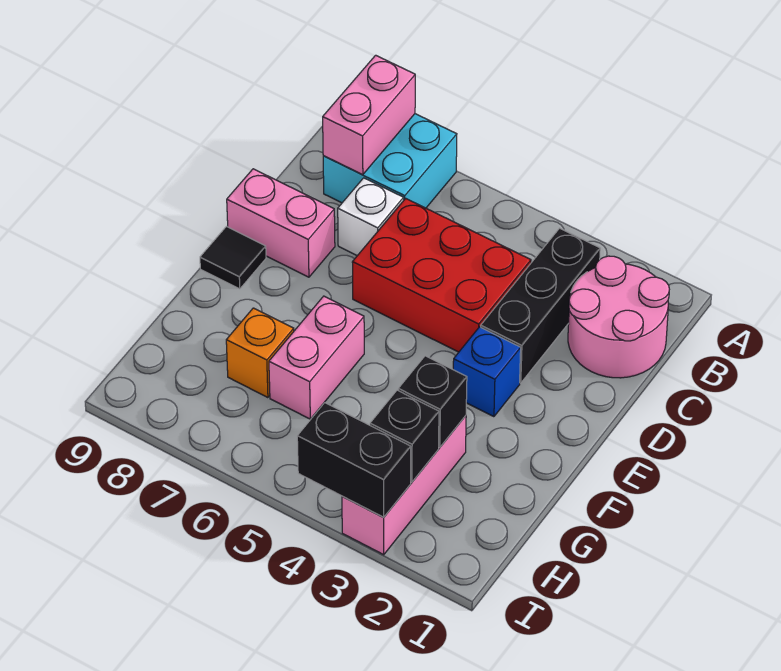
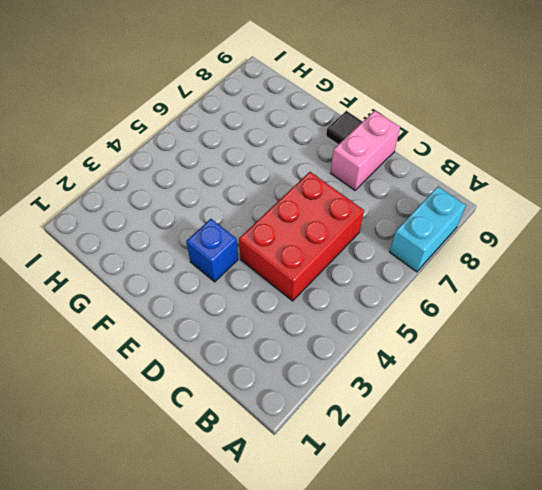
cyan 1x2 brick [390,187,466,272] -> cyan 2x2 brick [323,114,457,208]
none -> pink 2x2 round brick [568,256,669,378]
none -> black 1x3 brick [481,228,600,383]
none -> white 1x1 brick [338,178,404,256]

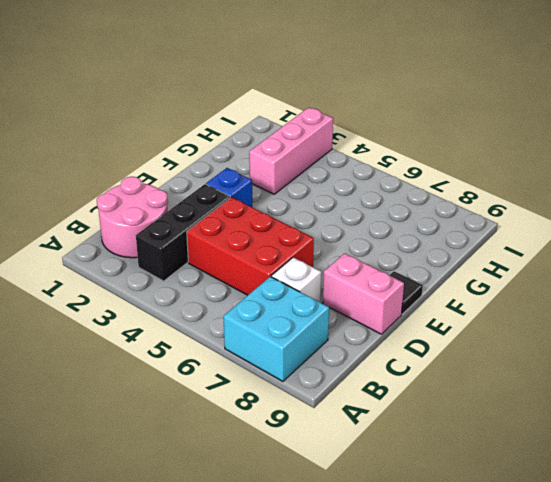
none -> pink 1x2 brick [269,296,364,419]
none -> orange 1x1 brick [226,308,294,398]
none -> pink 1x2 brick [323,55,415,175]

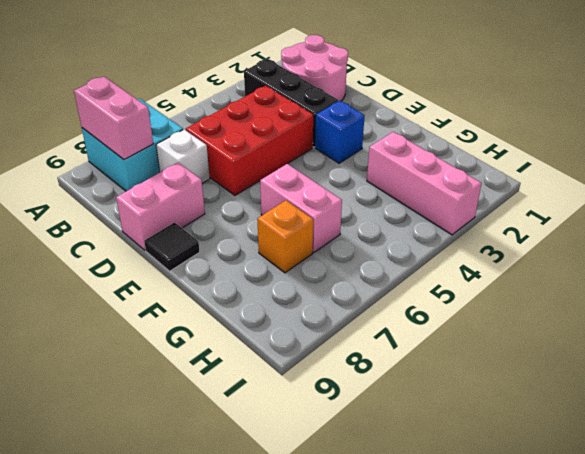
none -> black 1x1 brick [398,356,467,447]
none -> black 1x1 brick [370,390,439,482]
none -> black 1x2 brick [297,403,411,517]

